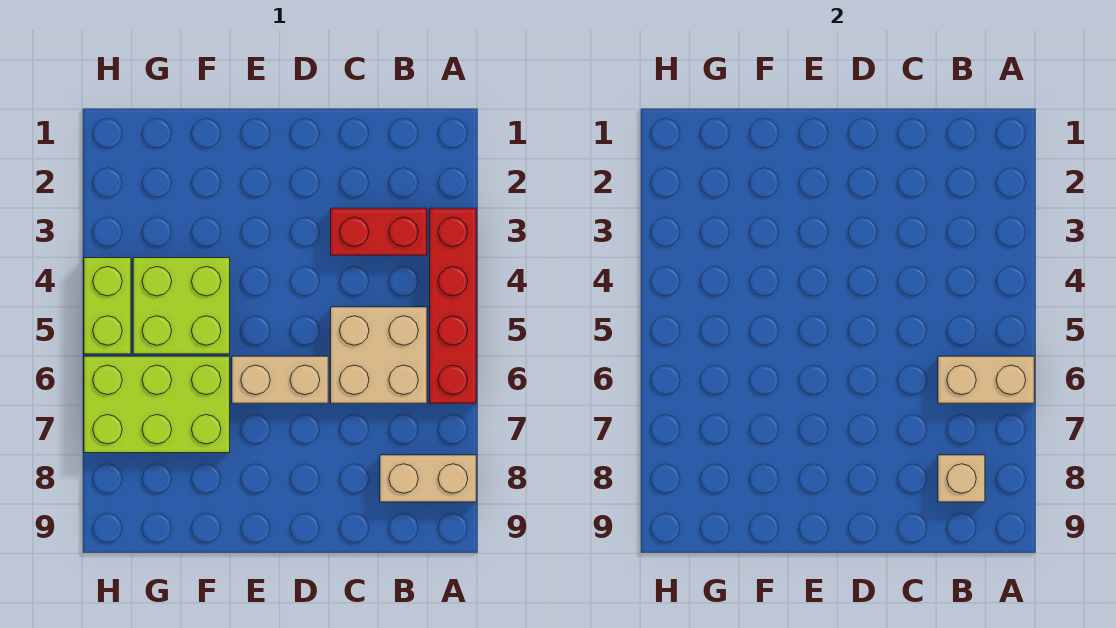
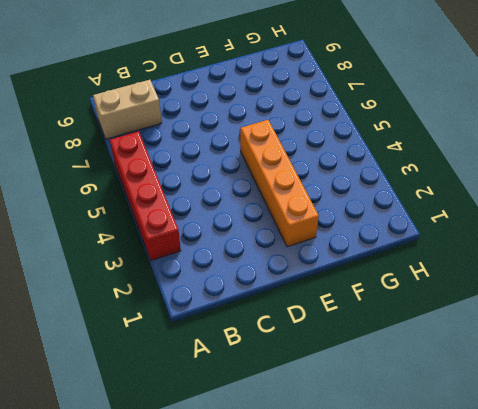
orange 1x4 brick [240,120,319,247] -> none
none -> red 1x2 brick [331,208,427,255]
none -> tan 2x2 brick [331,307,427,403]

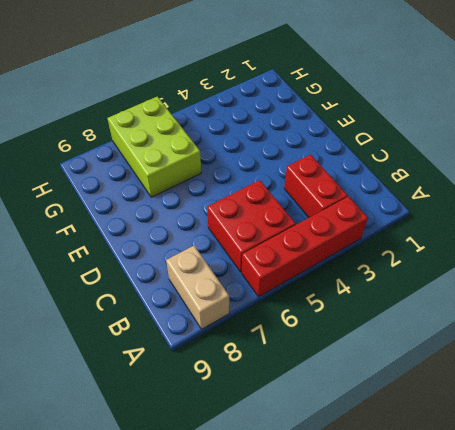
red 2x2 brick [207,180,295,272] -> tan 2x2 brick [331,307,427,403]
none -> tan 1x2 brick [232,356,328,403]
none -> lime 2x2 brick [133,258,230,354]

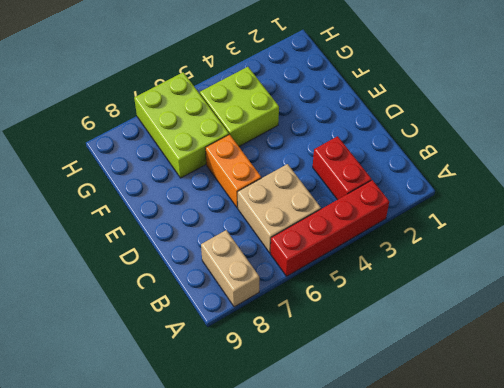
orange 1x2 brick [205,134,261,208] -> tan 1x2 brick [232,356,328,403]
none -> lime 1x2 brick [84,258,131,354]
none -> tan 1x2 brick [938,356,1034,403]

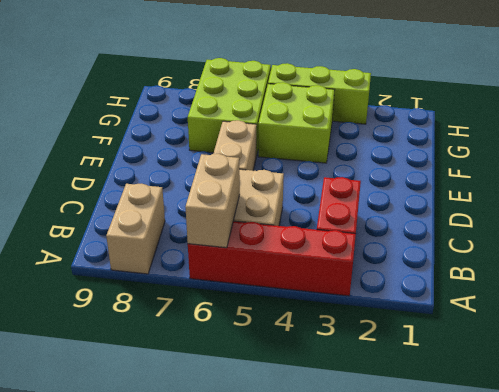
lime 1x3 brick [268,63,371,124] -> lime 1x2 brick [84,258,131,354]
none -> tan 1x1 brick [938,455,985,502]

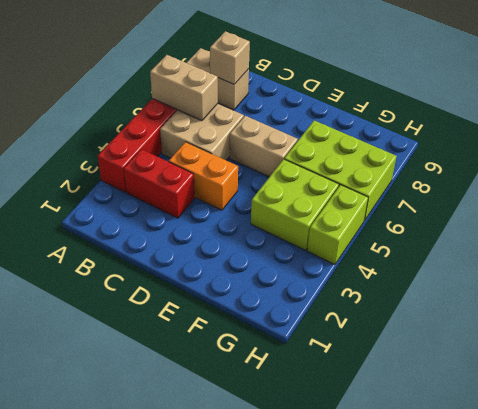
orange 1x2 brick [169,142,238,210] -> none

